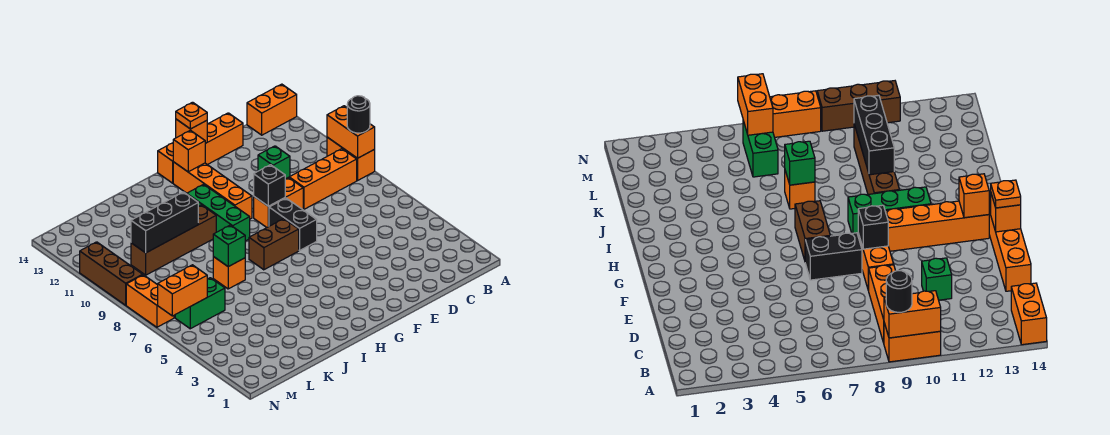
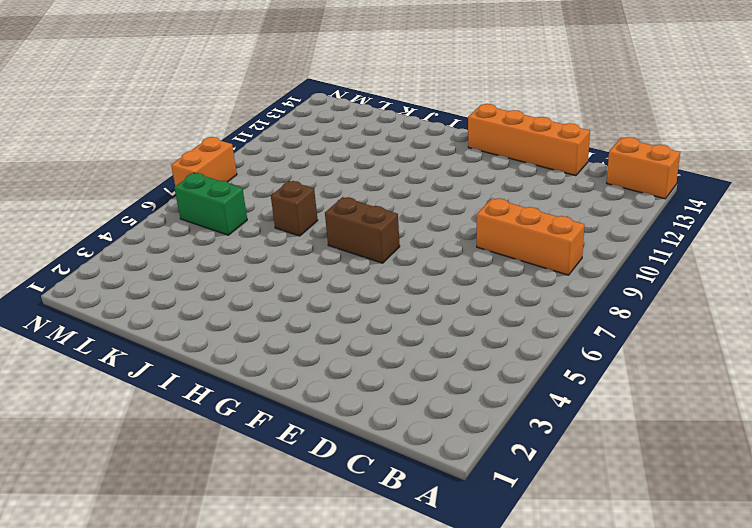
brown 1x1 brick [271,181,318,236] -> orange 1x1 brick [213,257,245,289]
none -> orange 1x2 brick [327,137,375,180]
none -> green 1x1 brick [258,146,290,179]
none -> orange 1x2 brick [254,177,303,227]

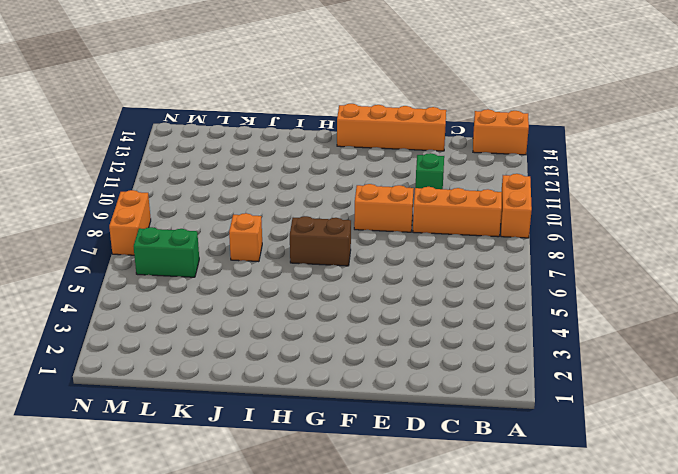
none -> black 1x2 brick [269,198,317,250]
none -> orange 1x4 brick [173,162,252,219]
none -> green 1x3 brick [187,184,250,241]

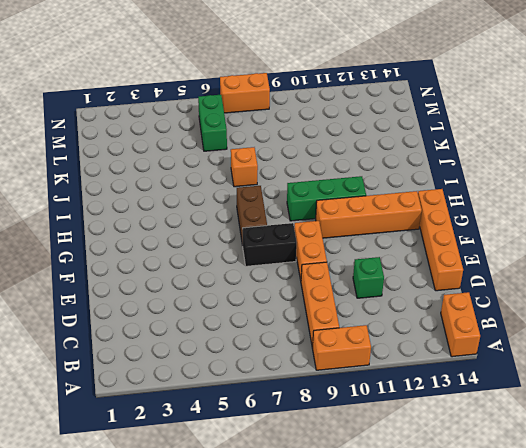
none -> brown 1x4 brick [131,205,216,275]
none -> brown 1x3 brick [80,242,143,305]
none -> orange 1x2 brick [327,106,375,158]

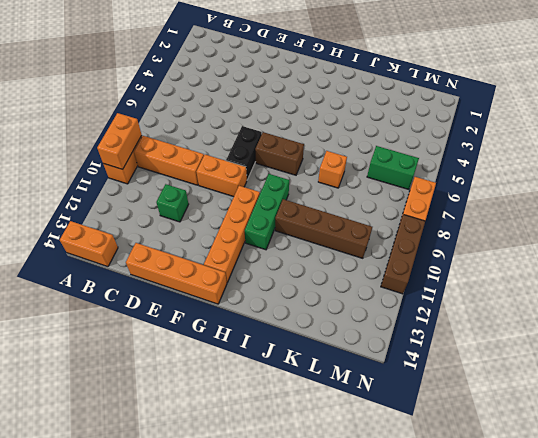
none -> black 1x1 brick [254,165,285,206]
none -> orange 1x1 brick [176,119,207,143]
none -> orange 1x1 brick [173,130,205,172]

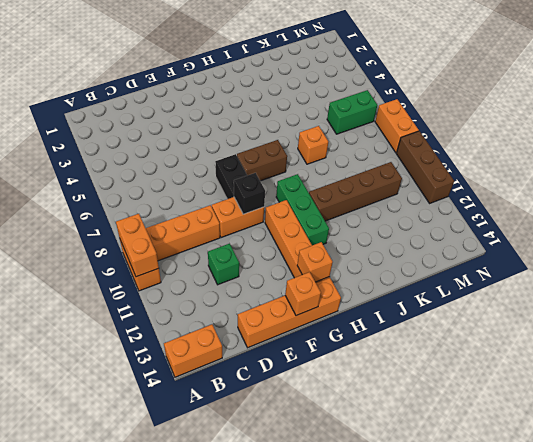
none -> green 1x1 brick [213,225,245,267]
none -> black 1x3 brick [131,192,198,253]
none -> orange 1x2 brick [158,265,207,316]

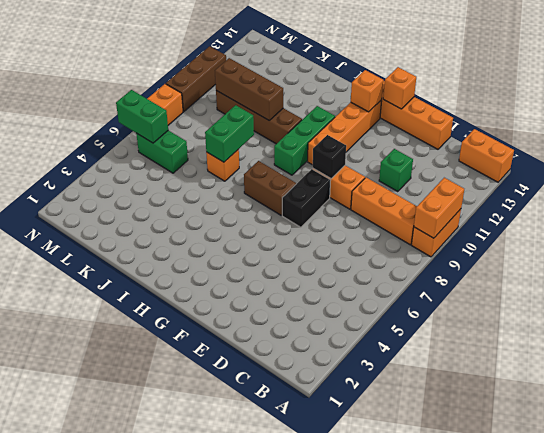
green 1x2 brick [205,105,254,162] -> green 1x1 brick [213,225,245,267]
brown 1x3 brick [215,58,283,121] -> black 1x3 brick [131,192,198,253]
green 1x2 brick [116,90,168,143] -> orange 1x2 brick [158,265,207,316]
none -> black 1x1 round brick [347,96,370,133]
none -> orange 1x1 plate [176,102,207,129]

